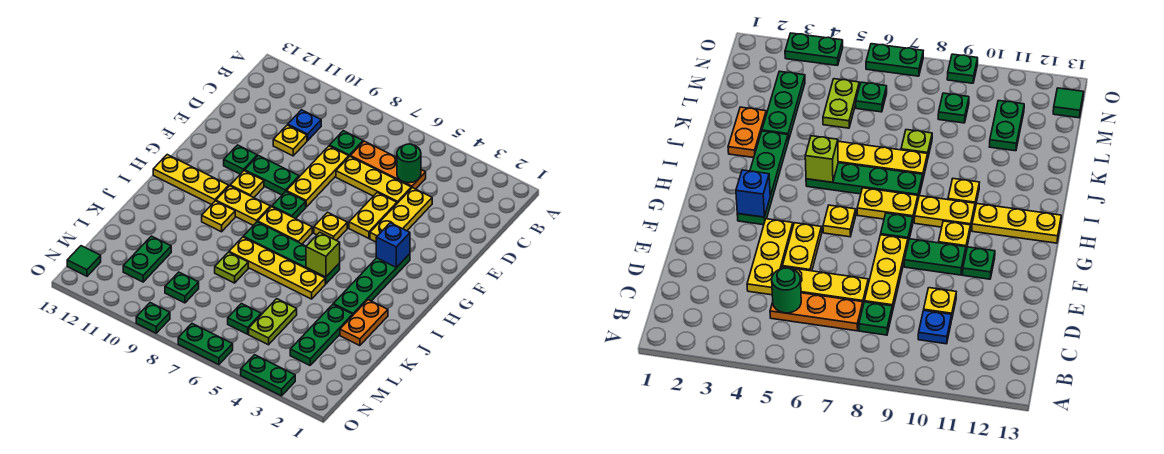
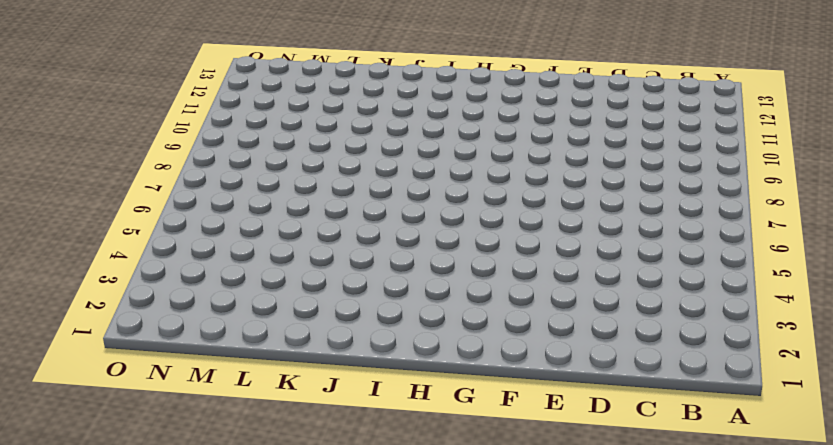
none -> orange 1x3 plate [350,141,426,189]
none -> green 1x1 plate [330,131,363,156]
none -> blue 1x1 plate [288,110,321,141]
none -> yellow 1x3 plate [370,188,432,242]

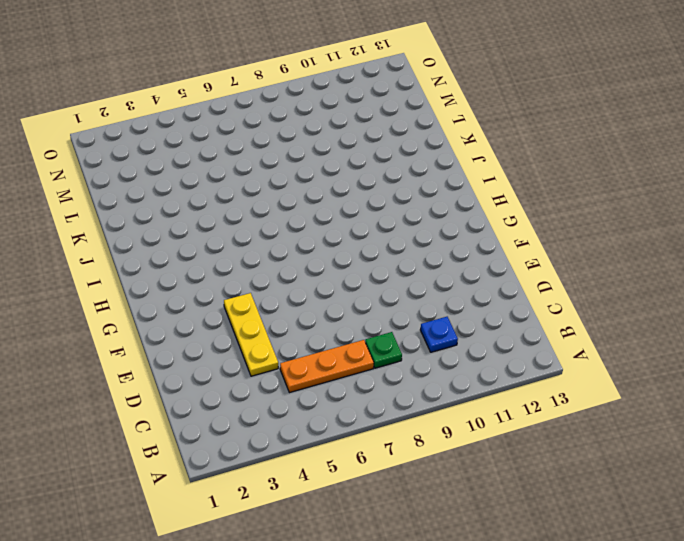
none -> yellow 1x3 plate [336,156,411,203]
none -> yellow 1x3 plate [286,146,349,207]
none -> yellow 1x1 plate [273,125,307,156]
none -> yellow 1x2 plate [349,193,397,238]

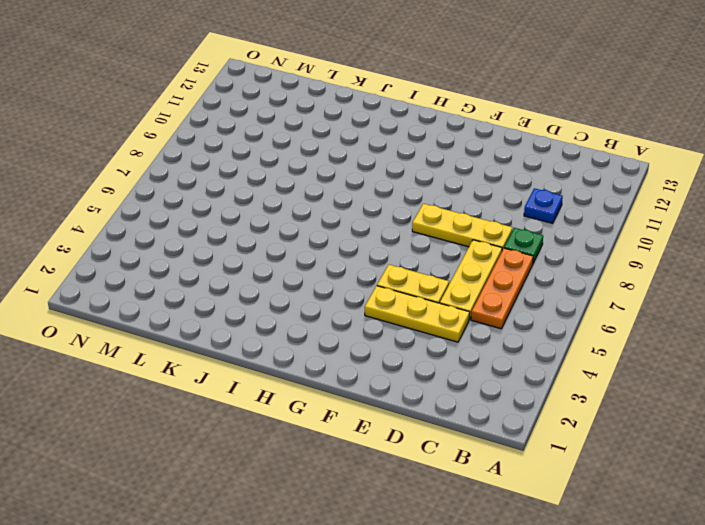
none -> yellow 1x1 plate [273,125,307,156]
none -> green 1x2 plate [245,156,299,195]
none -> green 1x1 plate [224,145,257,174]
none -> green 1x4 plate [333,254,410,315]

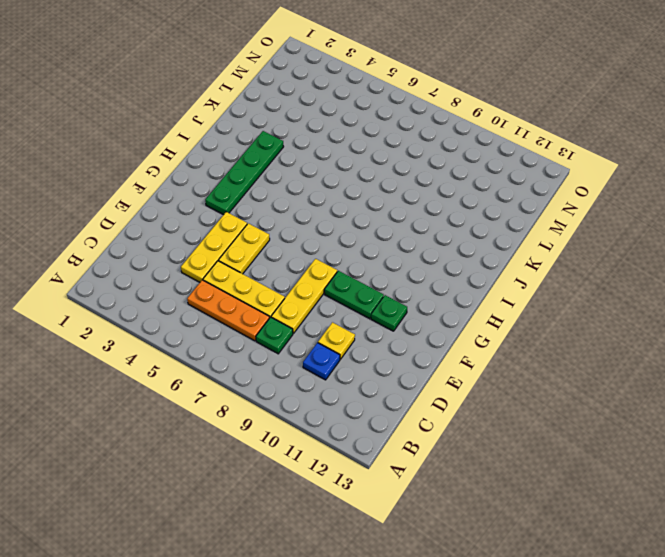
none -> yellow 1x1 plate [314,212,347,240]
none -> green 1x1 plate [272,192,306,219]
none -> yellow 1x1 plate [230,171,264,198]
none -> yellow 1x2 plate [258,207,312,244]

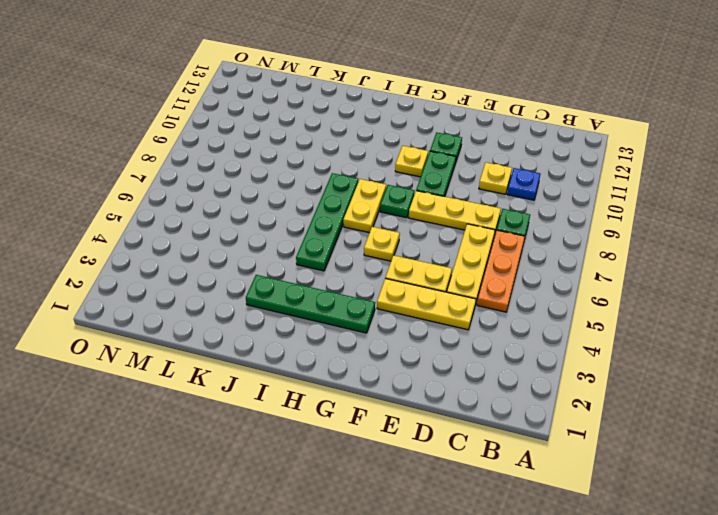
none -> yellow 1x2 plate [216,186,270,225]
none -> yellow 1x3 plate [153,155,229,205]
none -> yellow 1x1 plate [202,201,235,232]
none -> orange 1x2 plate [340,300,388,346]

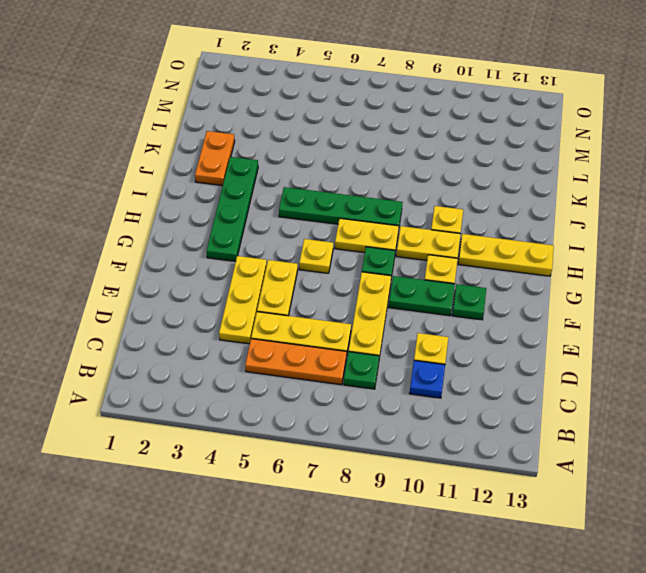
none -> yellow 1x4 plate [229,237,325,299]
none -> green 1x3 plate [290,305,353,365]
none -> lime 1x1 plate [215,252,248,283]
none -> lime 1x2 plate [249,299,297,345]

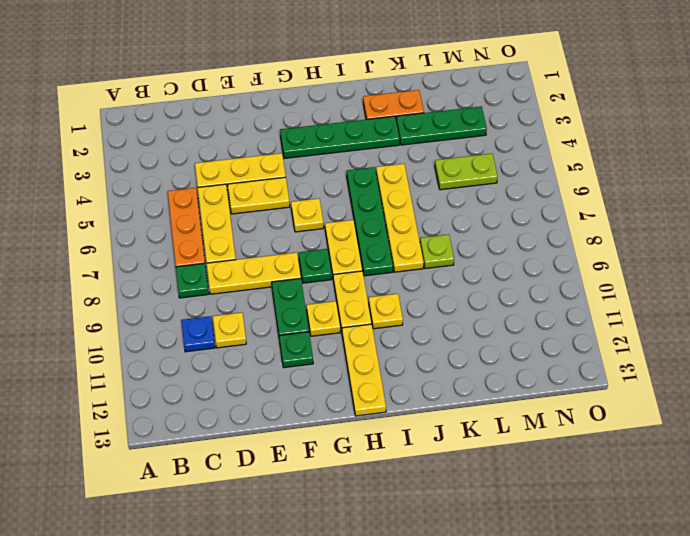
none -> green 1x2 plate [123,236,171,282]
none -> green 1x1 plate [228,304,261,334]
none -> green 1x1 plate [165,272,199,303]
none -> green 1x1 tile [67,246,101,276]

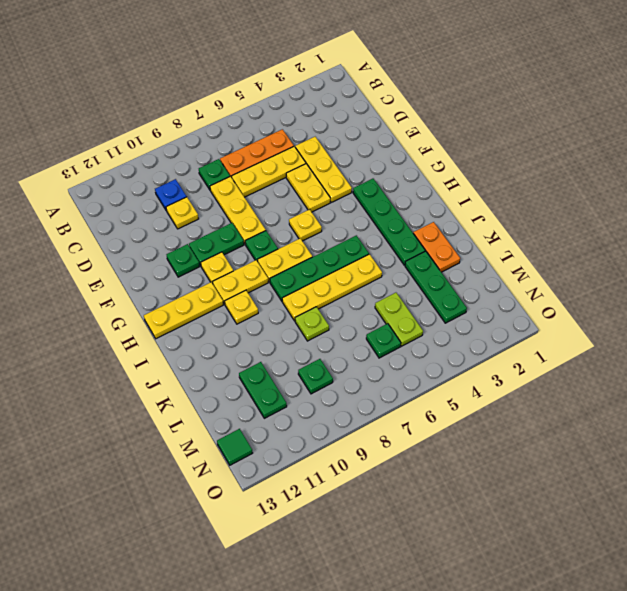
none -> green 1x2 plate [241,355,295,396]
none -> green 1x2 plate [178,324,233,365]
none -> green 1x1 plate [136,303,170,333]
none -> green 1x1 round brick [397,144,421,183]

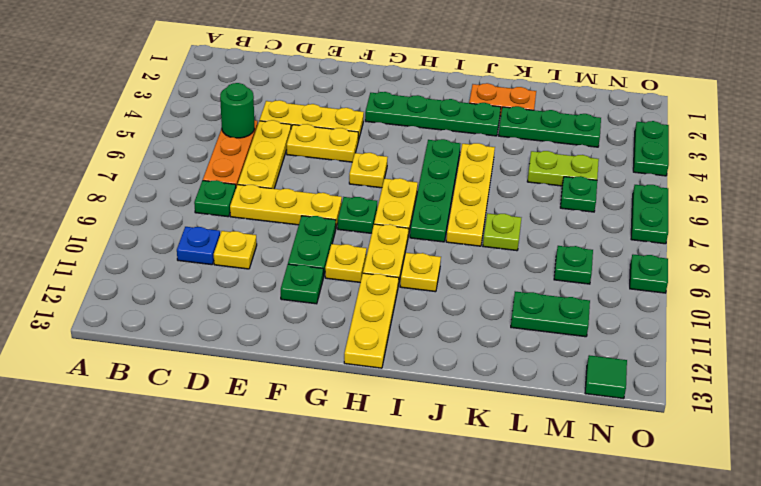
none -> blue 1x1 brick [376,223,410,268]
none -> lime 1x1 brick [306,232,340,277]

